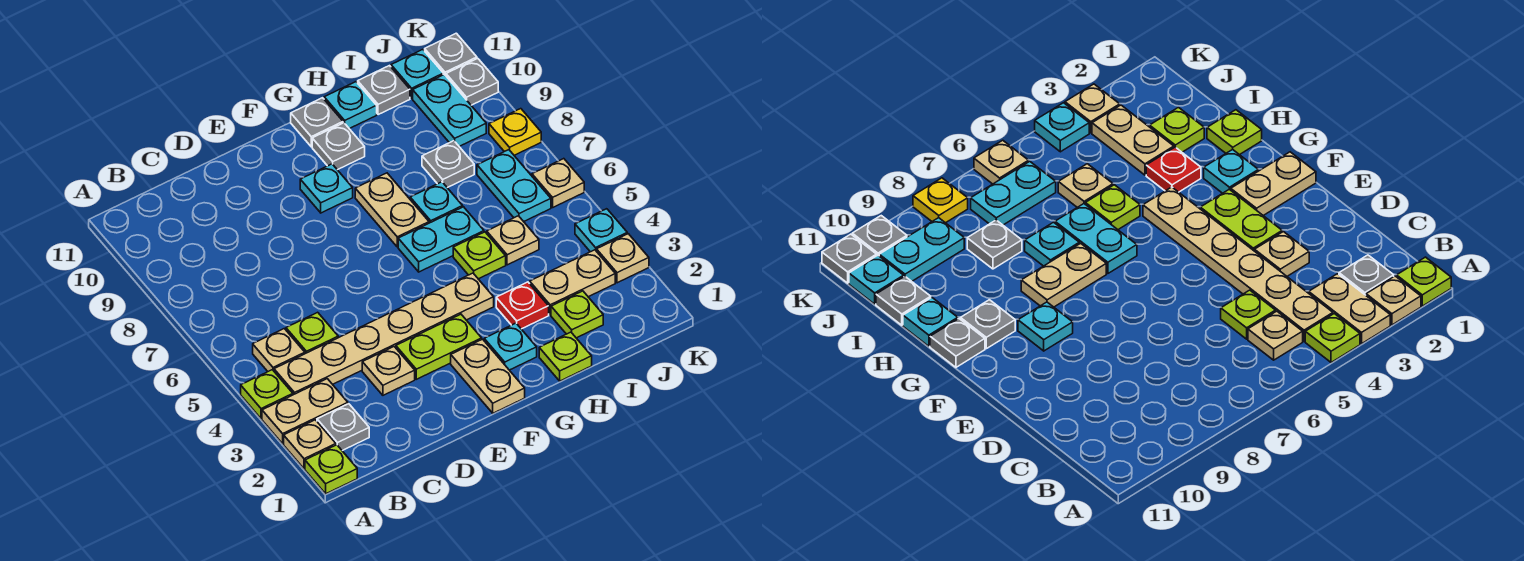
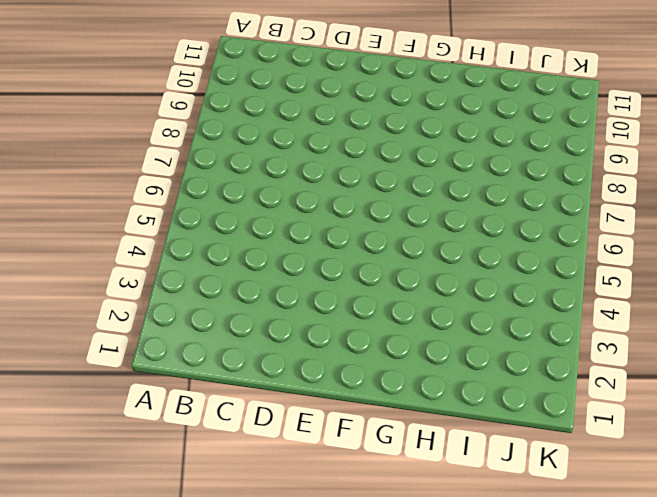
none -> lime 1x1 plate [305,445,357,494]
none -> tan 1x1 plate [284,420,336,469]
none -> tan 1x2 plate [262,379,348,444]
none -> lime 1x1 plate [241,370,293,419]

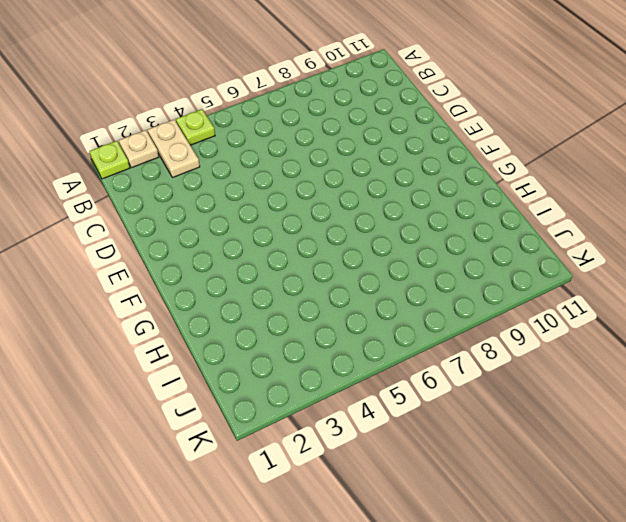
none -> grey 1x1 plate [317,404,369,451]
none -> tan 1x6 plate [274,273,494,395]
none -> tan 1x1 plate [253,329,305,371]
none -> lime 1x1 plate [286,312,338,354]

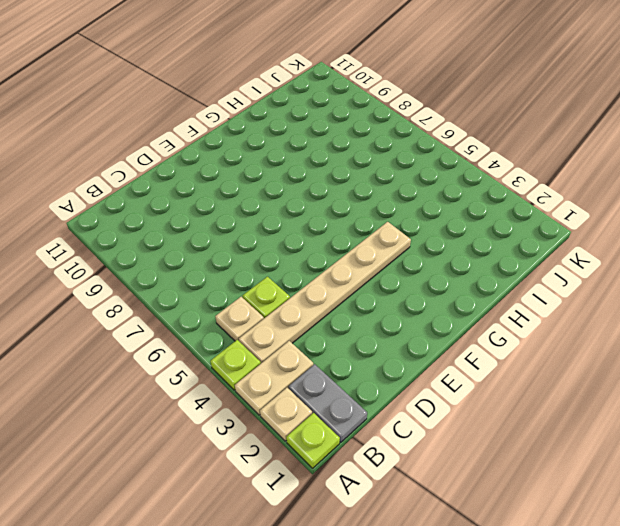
grey 1x2 plate [288,364,367,442] -> grey 1x1 plate [317,404,369,451]
none -> tan 1x1 plate [362,347,415,395]
none -> lime 1x2 plate [396,314,482,379]
none -> tan 1x2 plate [451,339,525,413]
none -> cyan 1x1 plate [300,164,353,213]

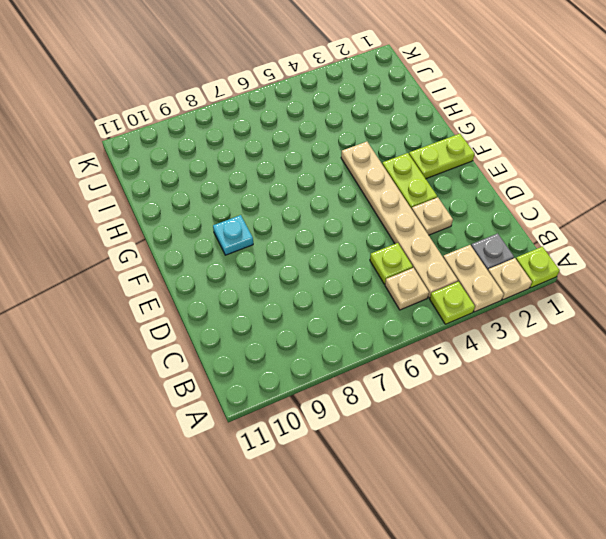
lime 1x2 plate [409,134,475,179] -> tan 1x2 plate [451,339,525,413]
none -> cyan 1x1 plate [484,323,537,370]
none -> cyan 1x2 plate [398,207,484,272]
none -> tan 1x2 plate [355,173,429,247]
none -> grey 1x1 plate [312,123,365,170]

